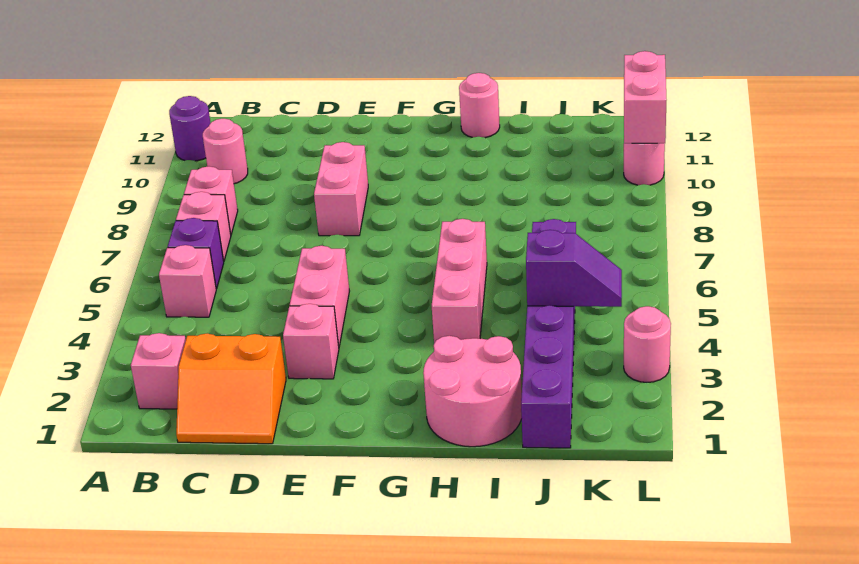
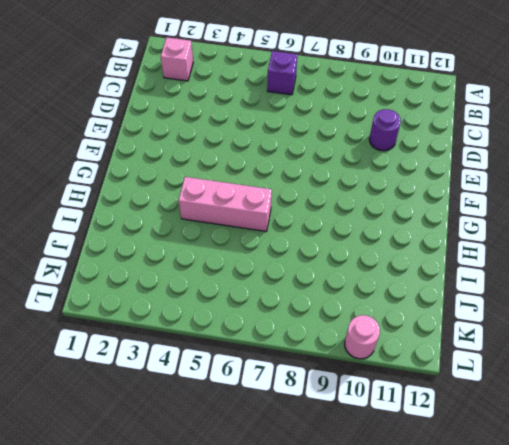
purple 1x1 round brick [369,109,401,151] -> purple 1x1 round brick moved to [169,96,210,161]
none -> pink 1x1 brick [159,245,216,317]
none -> pink 1x1 brick [176,192,231,261]
none -> pink 1x1 brick [184,166,238,234]

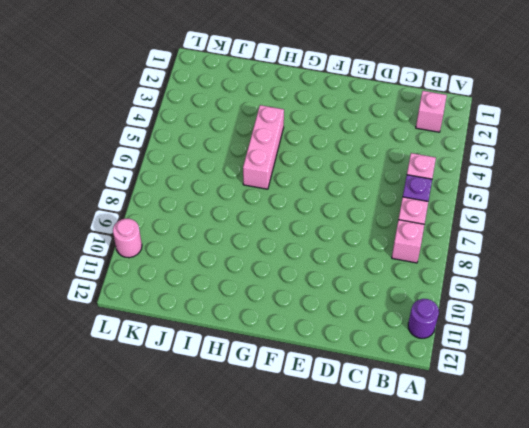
none -> pink 1x1 round brick [203,119,248,184]
none -> orange 2x2 slope [176,334,286,444]
none -> pink 1x1 brick [283,304,339,379]

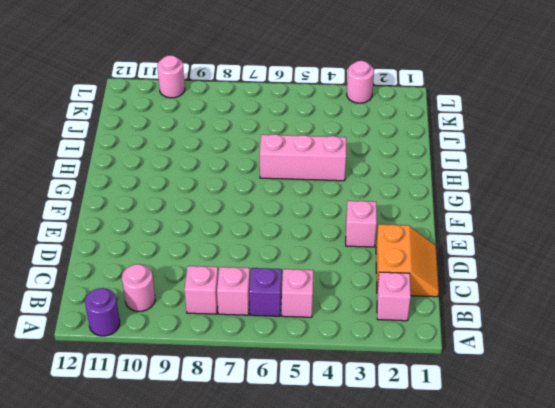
none -> pink 1x2 brick [290,246,349,346]
none -> pink 1x2 brick [314,142,368,236]
none -> pink 2x2 round brick [423,336,522,447]

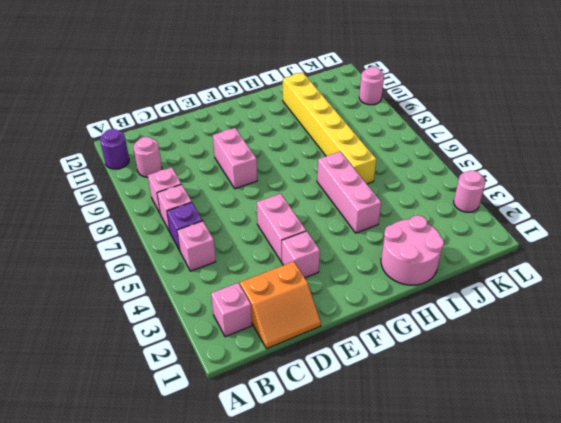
yellow 1x6 brick [283,72,376,184] -> none
none -> pink 1x1 round brick [459,73,500,138]
none -> purple 1x6 brick [521,219,576,448]
none -> purple 1x2 slope [526,230,622,307]

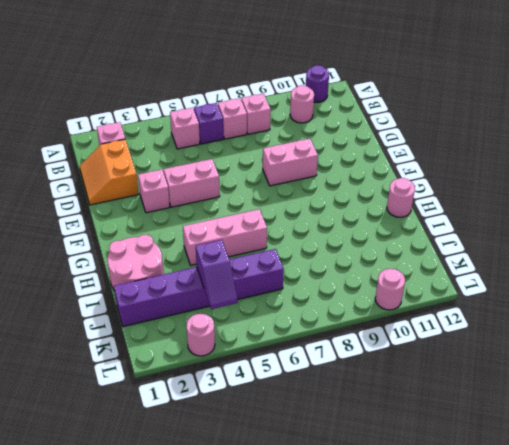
none -> pink 1x2 brick [624,51,666,143]

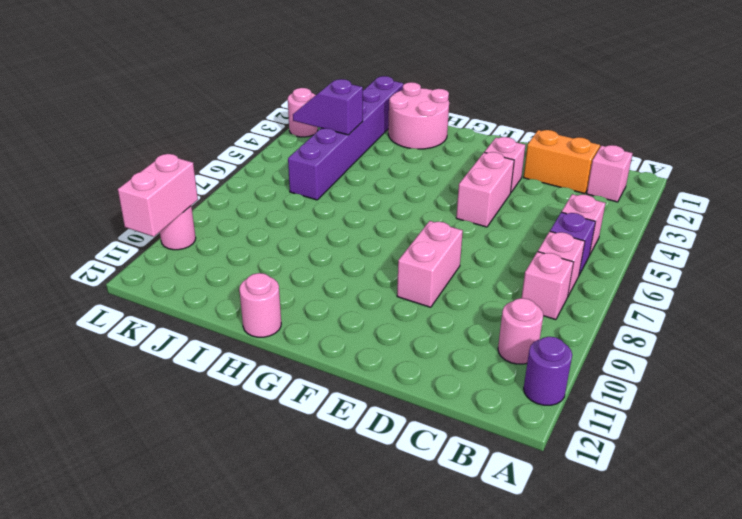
none -> pink 1x3 brick [432,219,487,343]

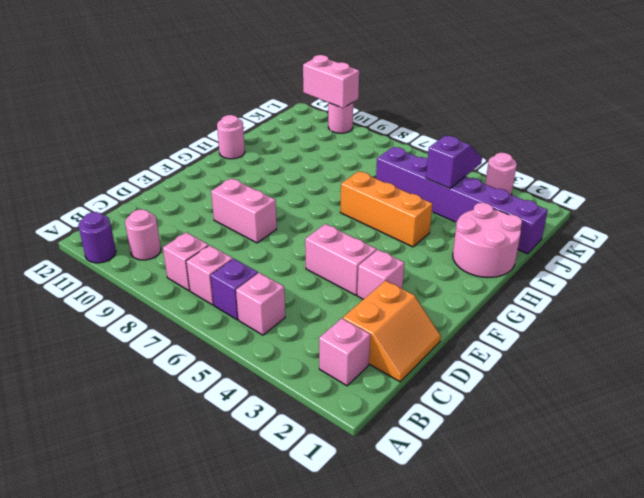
orange 1x3 brick [340,171,432,247] -> pink 1x3 brick [432,219,487,343]

